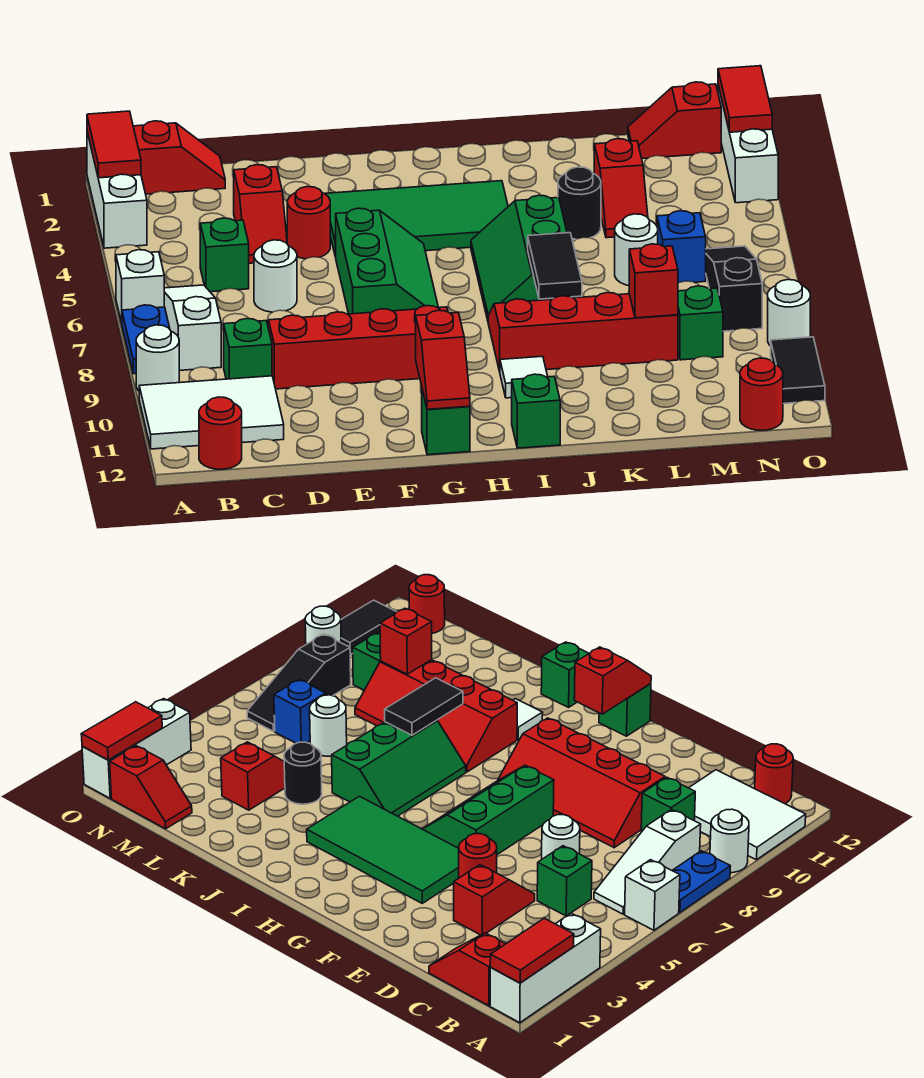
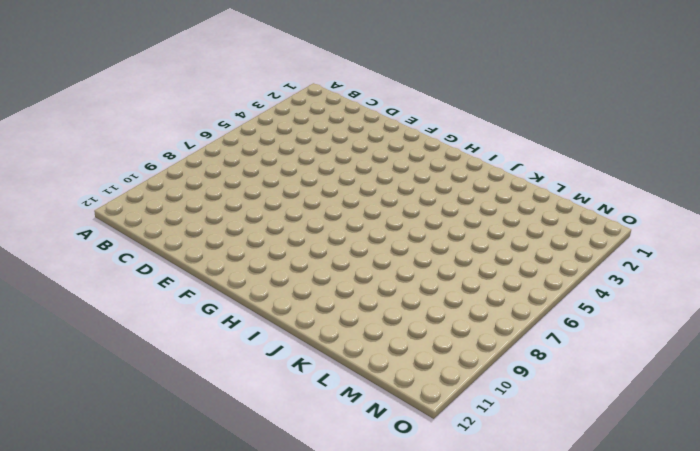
none -> white 1x3 brick [87,132,147,248]
none -> white 1x1 brick [116,250,164,323]
none -> blue 1x2 plate [122,305,170,374]
none -> white 1x1 round brick [136,325,179,391]

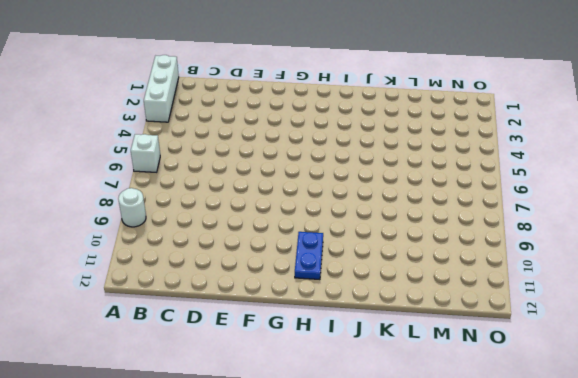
blue 1x2 plate [295,232,323,279] -> blue 1x2 plate moved to [122,305,170,374]
none -> white 2x3 tile [139,376,284,449]
none -> red 1x2 slope [133,121,225,194]
none -> white 1x3 slope [164,285,221,370]
none -> red 1x1 round brick [199,397,242,469]

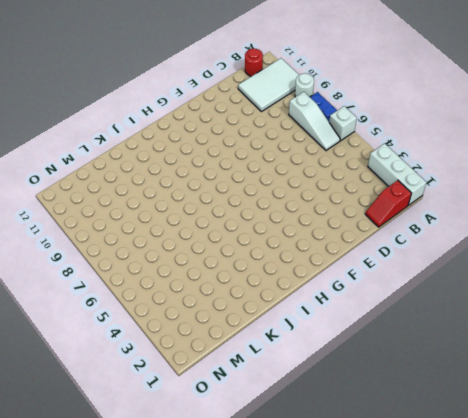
none -> green 1x1 brick [200,218,249,292]
none -> green 1x1 brick [224,319,272,379]
none -> red 1x2 slope [234,165,287,263]
none -> white 1x1 round brick [254,240,297,312]

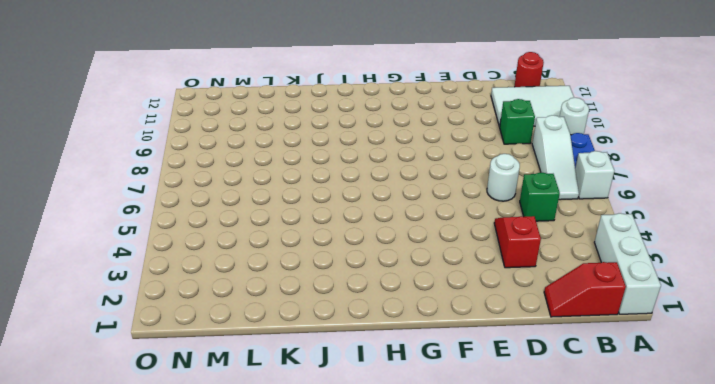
none -> red 2x4 slope [267,306,448,389]
none -> red 1x1 round brick [287,187,330,259]
none -> green 2x4 tile [325,181,508,257]
none -> green 2x3 slope [335,208,438,314]

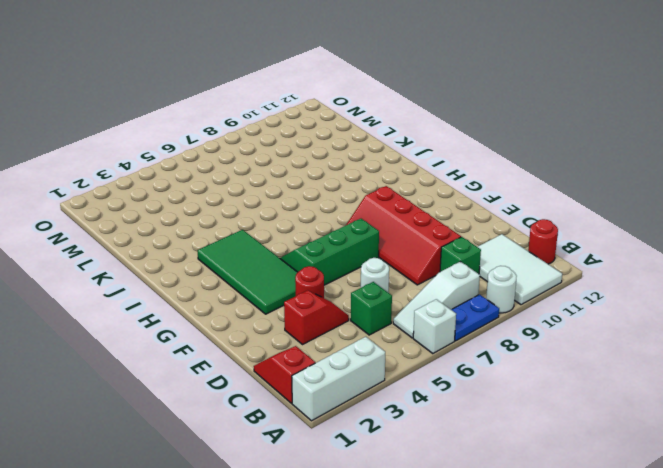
none -> green 1x1 brick [422,390,470,455]
none -> green 2x3 slope [471,195,576,320]
none -> red 2x4 slope [488,293,678,372]
none -> white 1x1 tile [500,356,548,398]

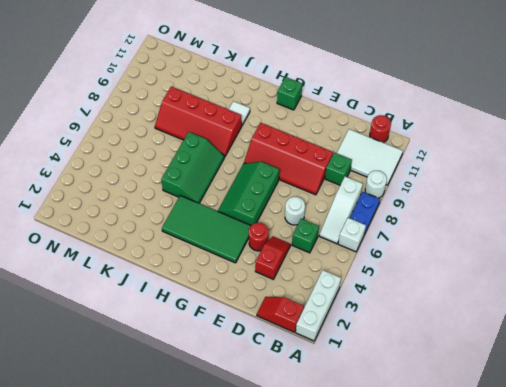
none -> green 1x1 brick [512,374,560,448]
none -> black 1x1 round brick [558,167,601,239]
none -> red 1x2 slope [594,139,648,238]
none -> white 1x1 round brick [615,214,658,286]

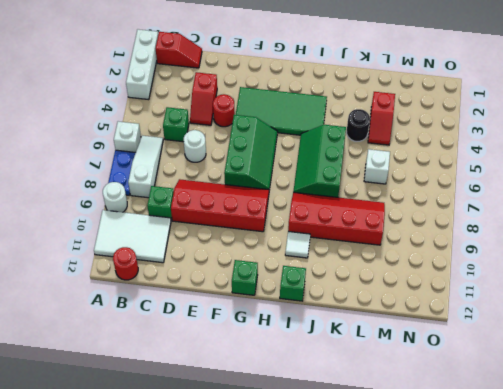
white 1x1 brick [364,149,390,184] -> white 1x1 round brick [615,214,658,286]
none -> red 1x2 slope [628,82,721,158]
none -> blue 1x1 brick [657,211,706,283]
none -> green 1x1 brick [678,286,723,360]
none -> black 1x3 slope [706,246,762,331]

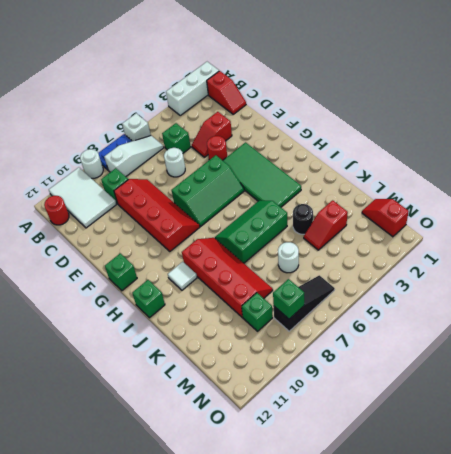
green 1x1 brick [273,279,304,319] -> none
none -> blue 1x1 brick [657,211,706,283]
none -> red 1x1 round brick [740,358,783,430]
none -> white 1x3 brick [718,86,778,203]
none -> white 1x1 round brick [768,280,810,346]

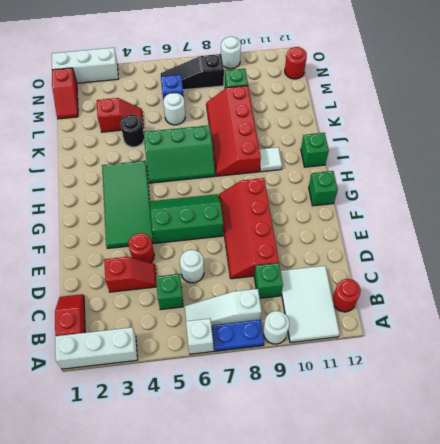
none -> black 1x2 tile [771,337,825,404]
none -> red 1x2 tile [87,111,141,178]
none -> red 1x2 slope [416,310,470,409]
none -> black 1x2 tile [528,233,582,299]

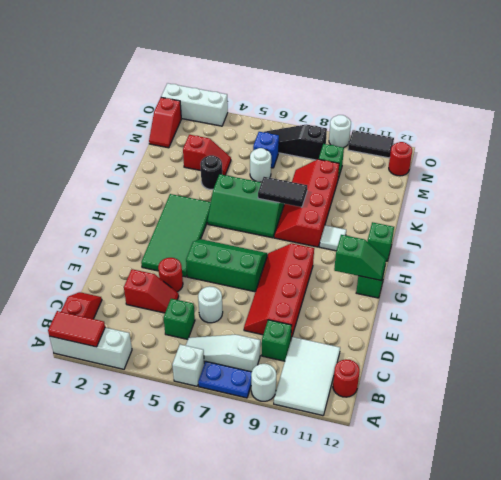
green 1x2 slope [334,235,386,280] -> red 1x2 slope [416,310,470,409]
none -> red 1x1 brick [629,244,678,318]
none -> red 1x2 tile [718,66,772,132]

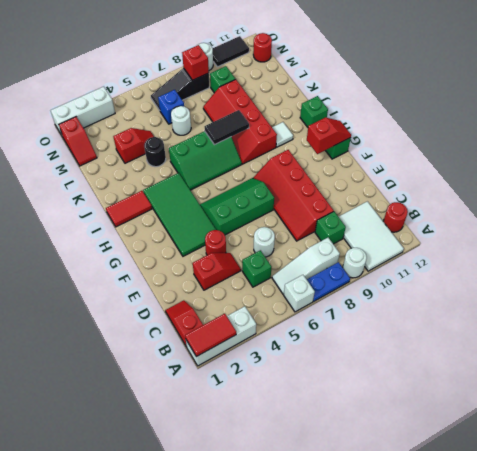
red 1x2 tile [106,191,152,227] -> red 1x2 tile moved to [718,66,772,132]
red 1x1 brick [182,45,209,80] -> red 1x1 brick moved to [629,244,678,318]

